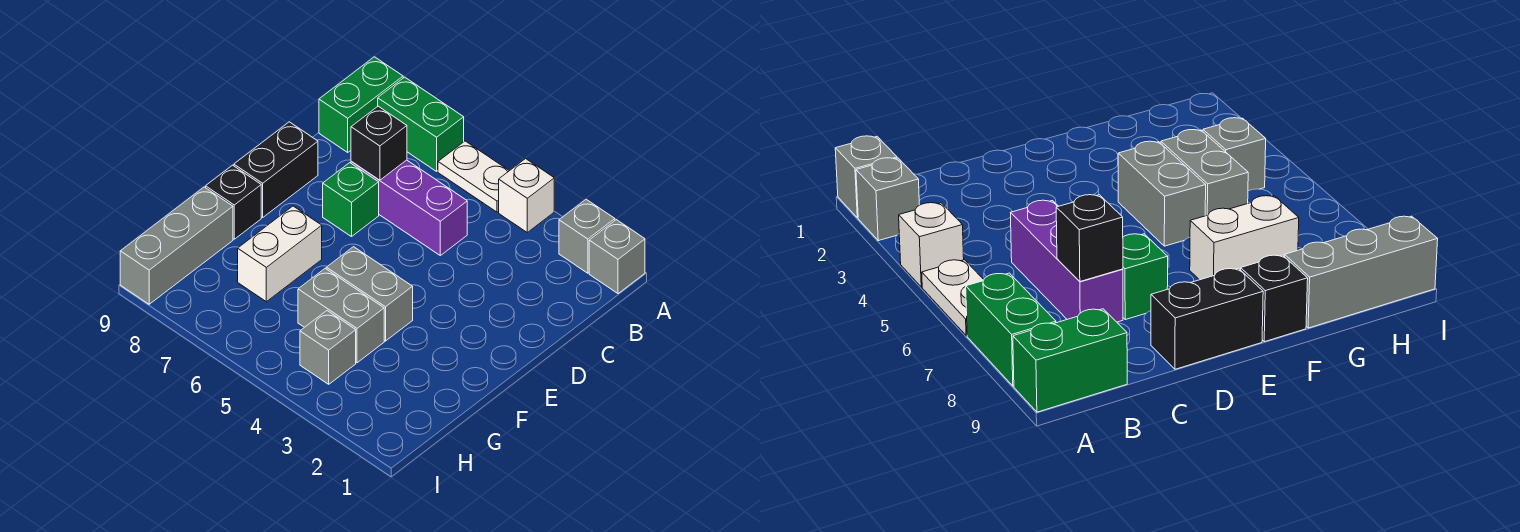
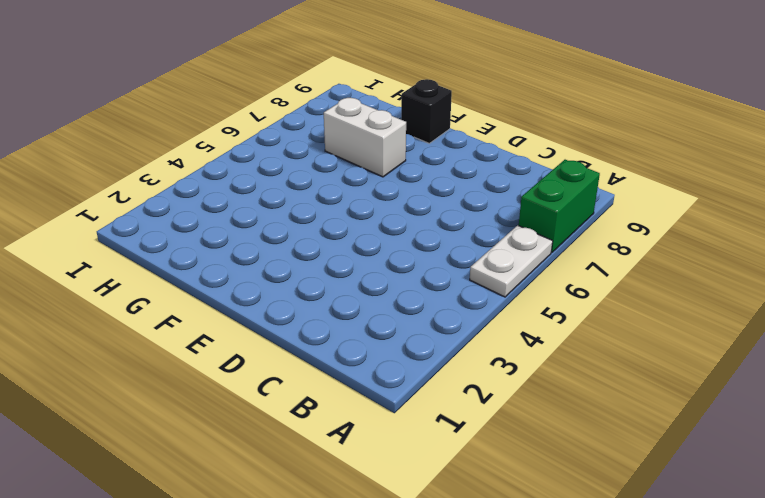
none -> grey 1x1 brick [589,220,645,294]
none -> grey 1x1 brick [559,199,615,273]
none -> white 1x1 brick [499,159,554,232]

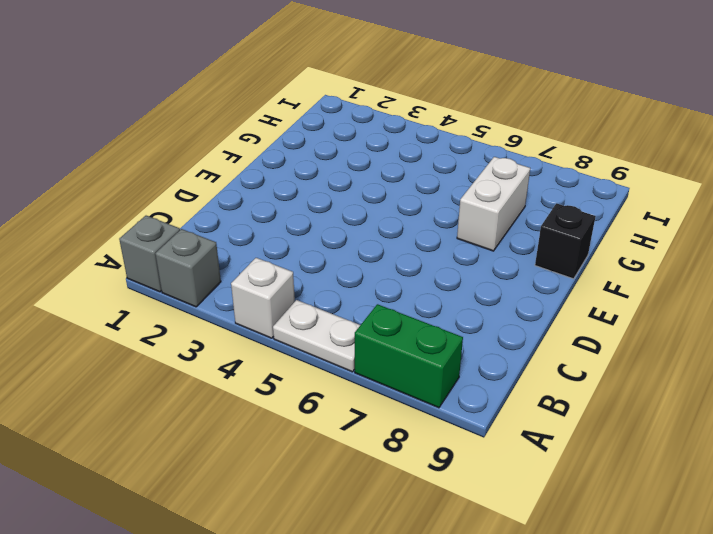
none -> green 1x2 brick [319,57,403,152]
none -> purple 1x3 brick [351,160,467,255]
none -> green 1x1 brick [323,163,379,237]

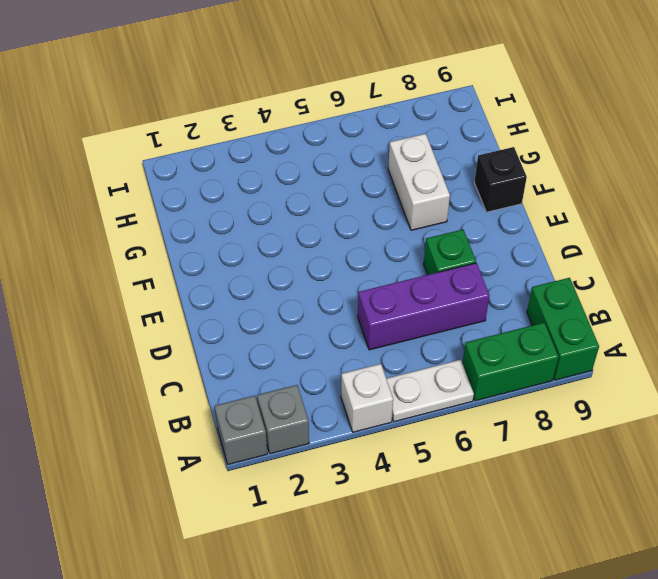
none -> black 1x2 brick [234,122,318,217]
none -> grey 1x2 brick [326,247,413,341]
none -> grey 1x2 brick [298,268,384,363]

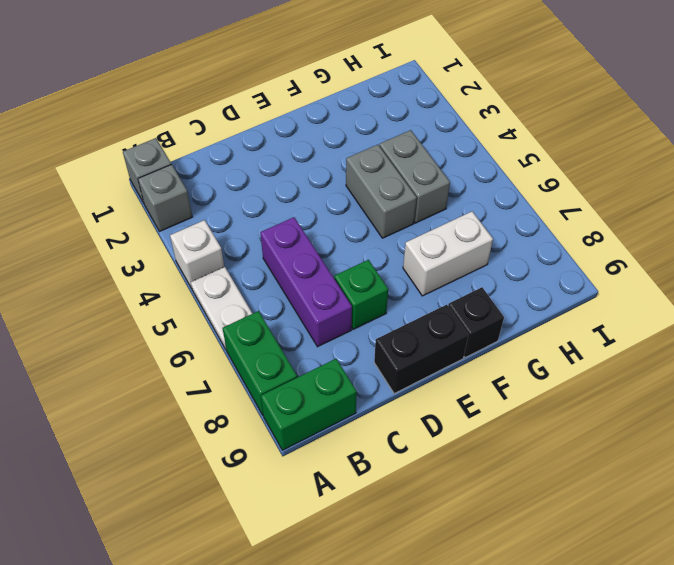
none -> grey 1x3 brick [120,187,233,304]
none -> grey 1x1 brick [300,311,356,384]
none -> black 1x1 brick [351,106,407,180]

